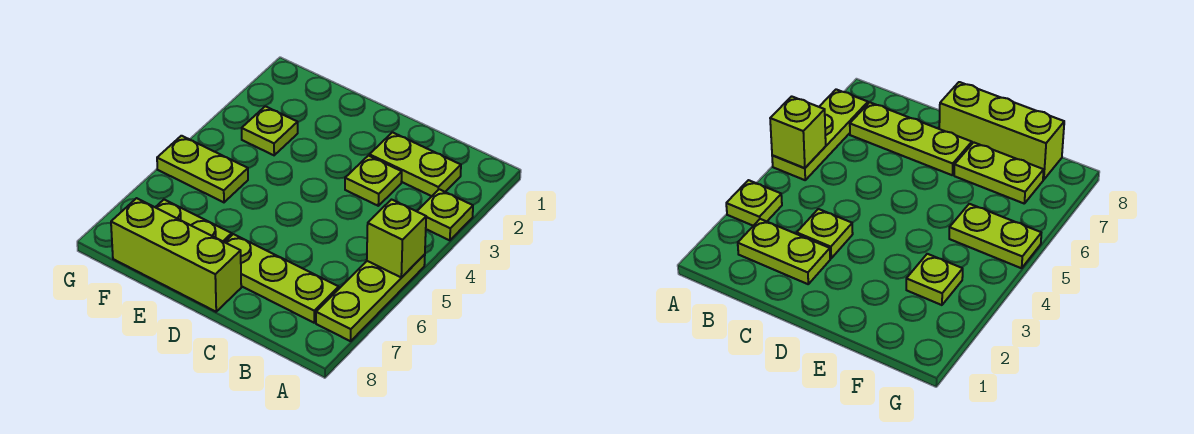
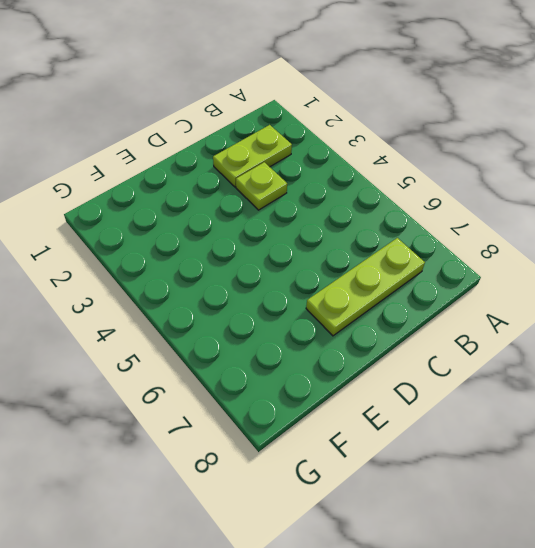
none -> lime 1x1 plate [417,189,473,240]
none -> lime 1x3 plate [316,254,425,341]

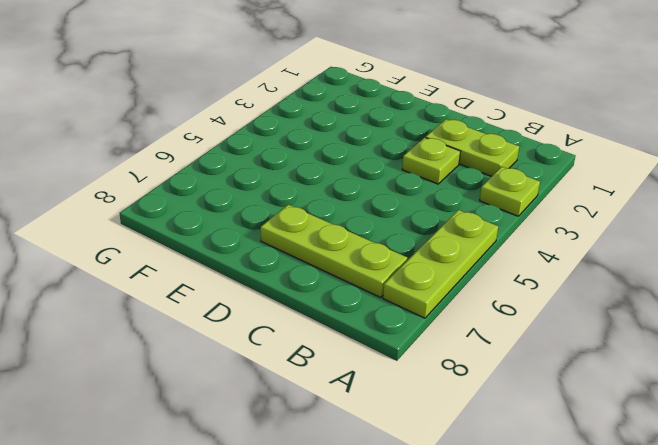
none -> lime 1x3 brick [111,198,241,312]
none -> lime 1x2 plate [155,200,232,242]

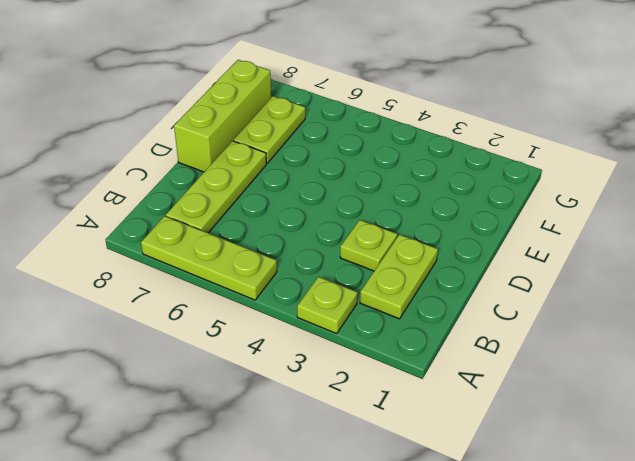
none -> lime 1x1 plate [242,106,298,155]
none -> lime 1x2 plate [157,136,248,202]

